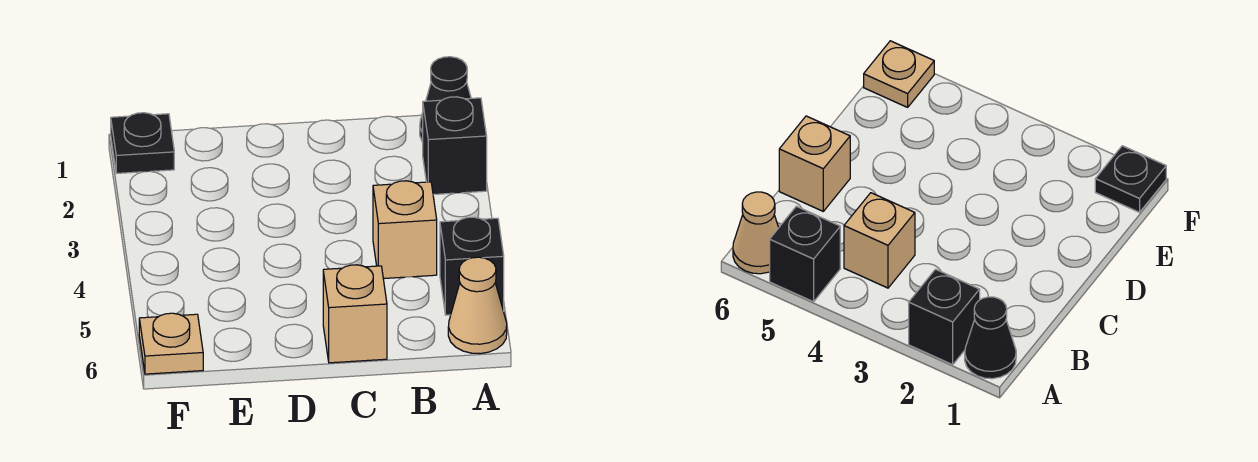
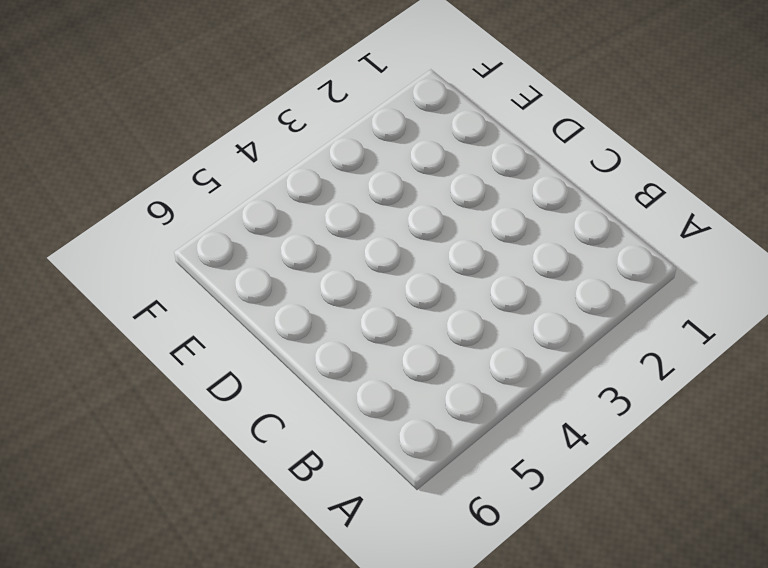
none -> black 1x1 cone [420,57,471,142]
none -> black 1x1 brick [423,97,487,195]

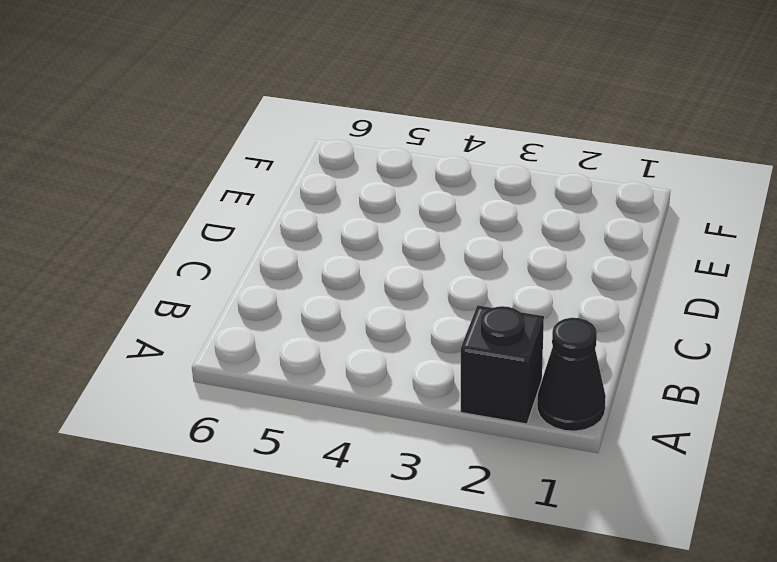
none -> black 1x1 brick [440,217,504,315]
none -> tan 1x1 cone [448,257,507,354]

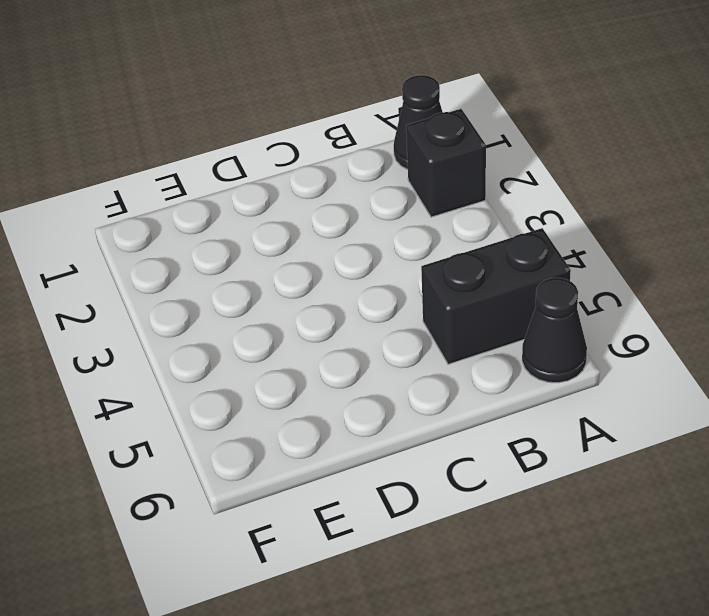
black 1x2 brick [421,228,571,364] -> black 1x1 brick [440,217,504,315]
black 1x1 cone [522,278,587,383] -> tan 1x1 cone [448,257,507,354]
none -> tan 1x1 brick [373,181,437,279]
none -> tan 1x1 brick [323,265,387,363]

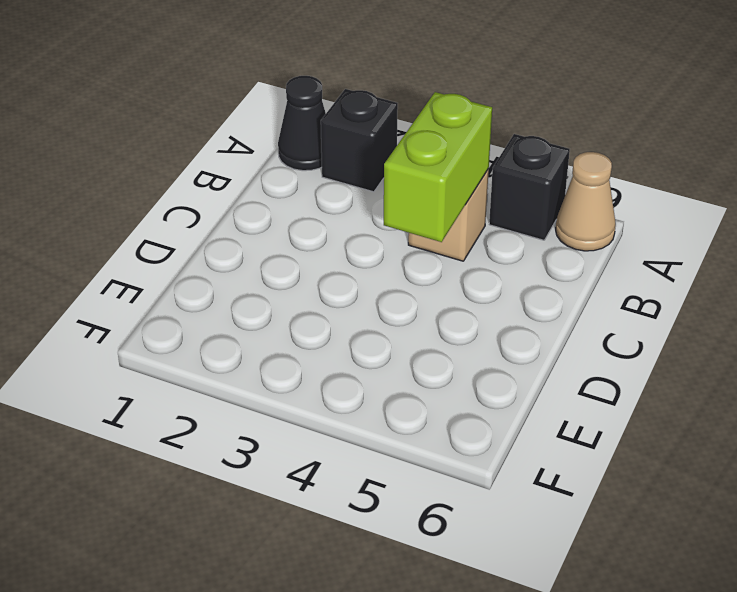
lime 1x2 brick [384,92,492,242] -> none
none -> tan 1x1 brick [323,265,387,363]
none -> black 1x1 plate [111,113,174,173]

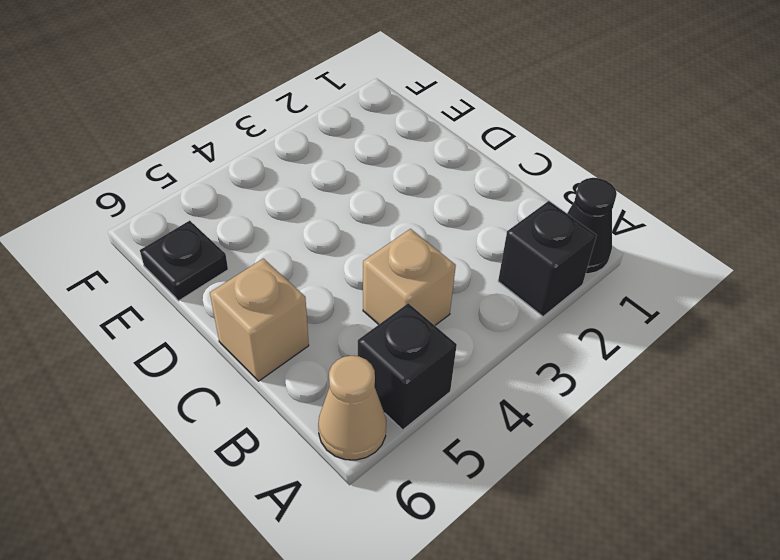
black 1x1 plate [140,221,228,301] -> black 1x1 plate moved to [111,113,174,173]
none -> tan 1x1 plate [139,313,203,374]

